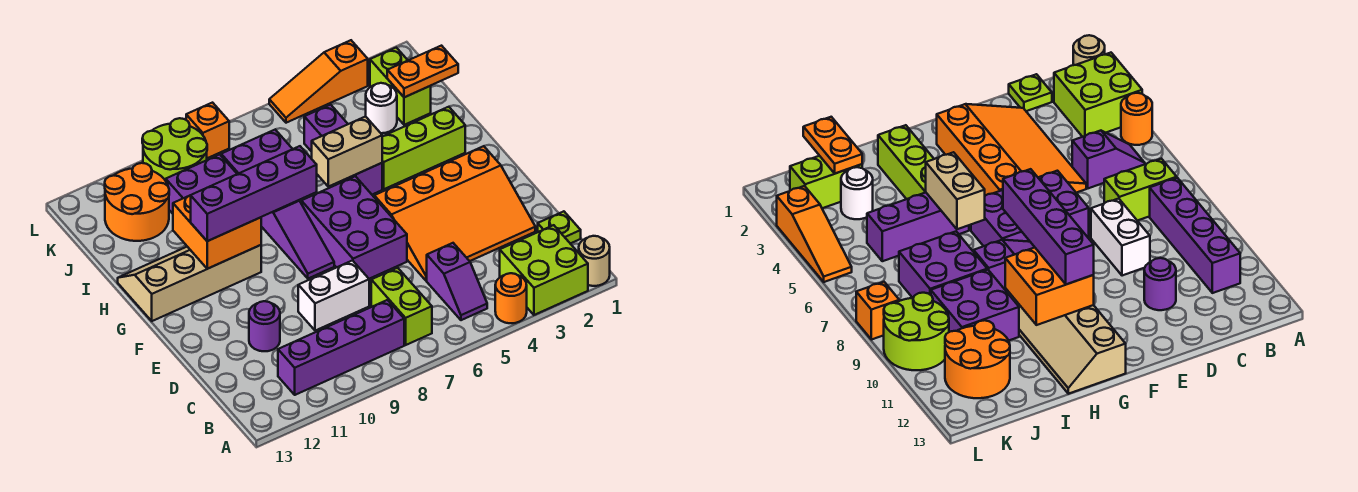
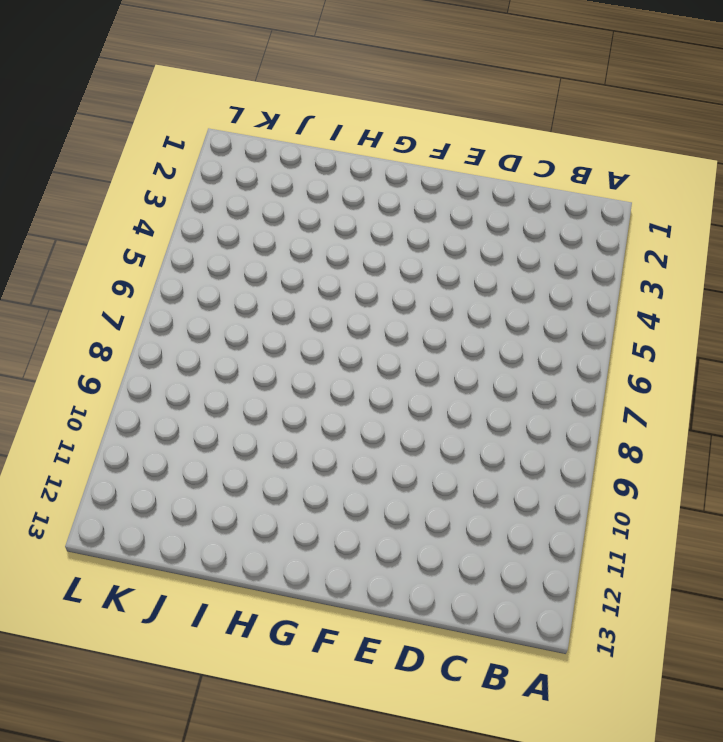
none -> tan 1x1 round brick [579,236,610,286]
none -> lime 2x2 brick [500,225,588,315]
none -> orange 1x1 round brick [495,273,527,323]

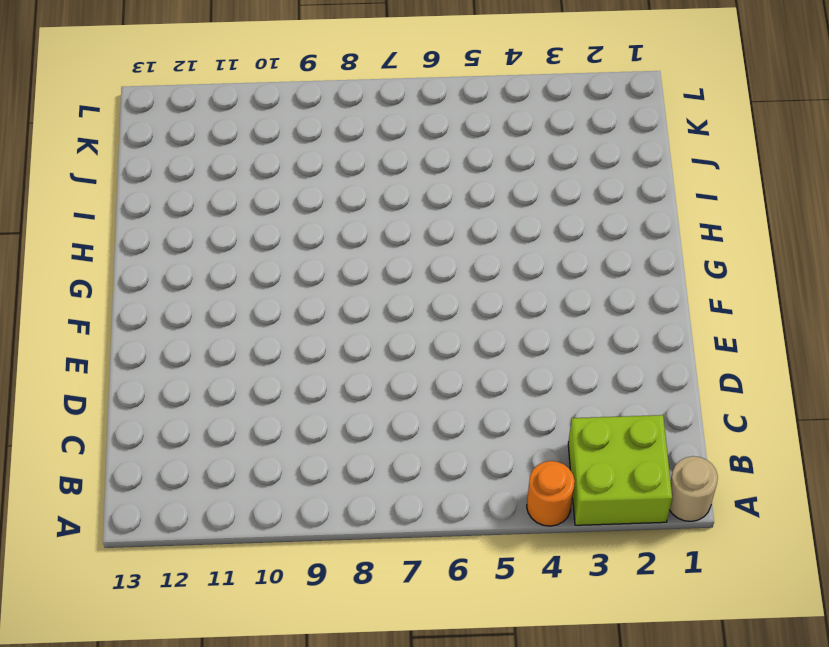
none -> purple 1x2 slope [427,243,487,320]
none -> lime 1x2 brick [371,268,432,345]
none -> purple 1x4 brick [278,300,404,395]

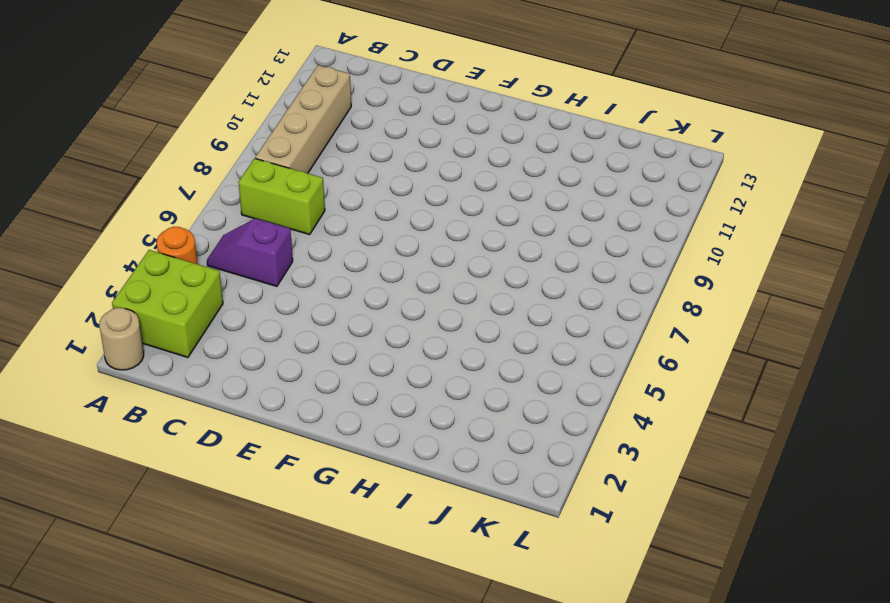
tan 1x4 brick [255,65,351,173] -> purple 1x4 brick [278,300,404,395]
none -> lime 1x1 plate [538,211,581,244]
none -> orange 3x4 slope [374,146,535,281]
none -> white 1x2 brick [298,261,369,331]

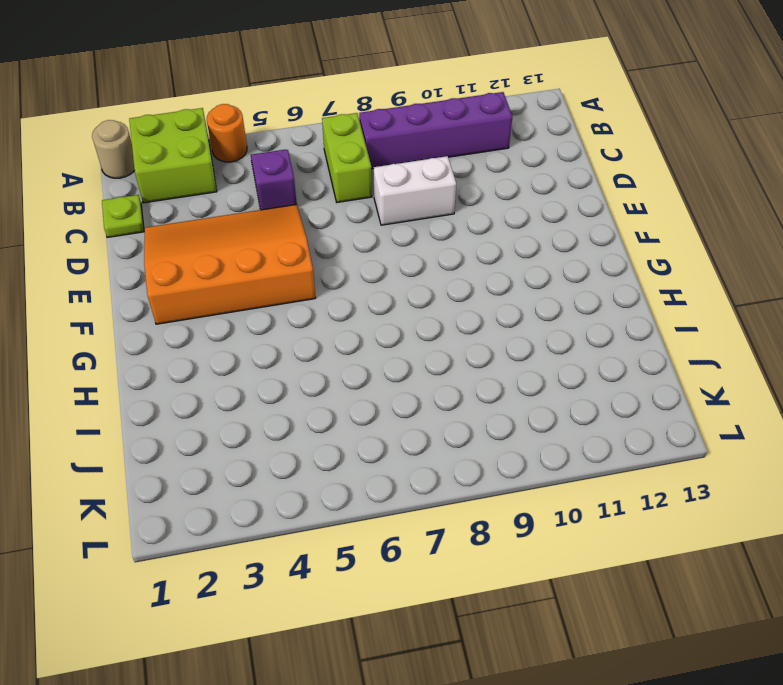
none -> purple 1x1 round brick [249,301,280,351]
none -> purple 2x3 brick [301,176,407,279]
none -> purple 1x3 slope [261,200,334,279]

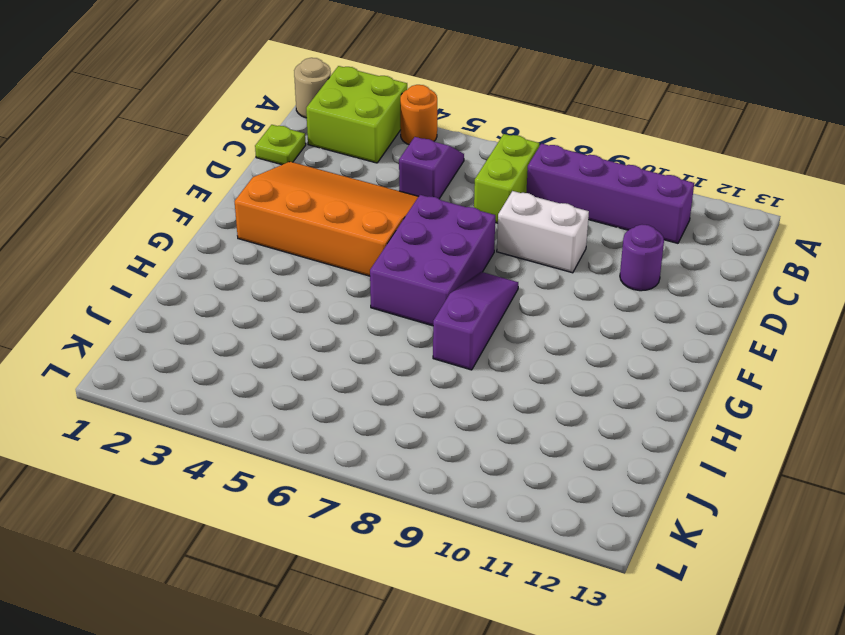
none -> tan 2x4 slope [118,245,261,321]
none -> lime 1x3 brick [382,107,465,189]
none -> purple 1x3 brick [304,105,382,195]

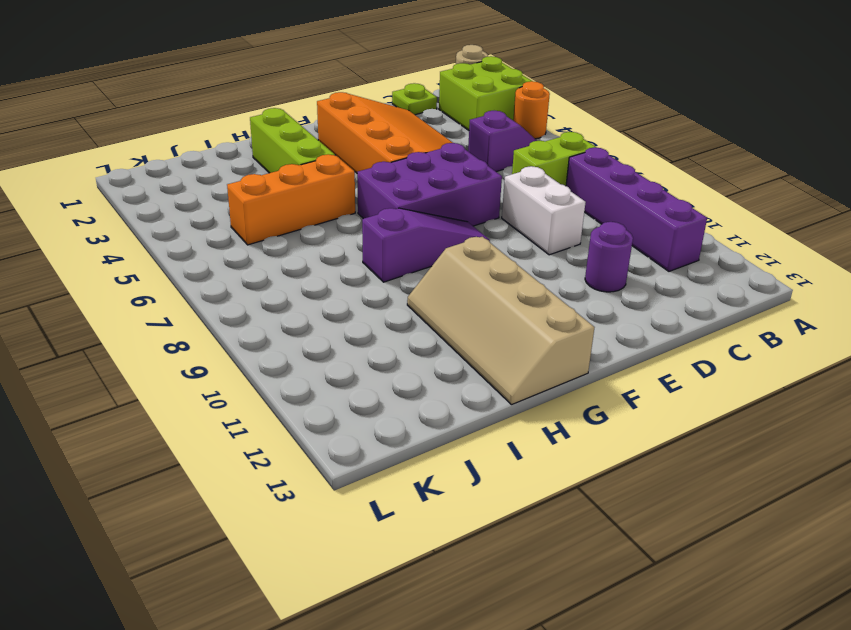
orange 1x3 brick [227,154,355,245] -> purple 1x3 brick [304,105,382,195]
none -> purple 2x2 brick [221,130,292,174]
none -> purple 2x2 brick [166,155,237,214]
none -> lime 1x2 brick [370,48,431,125]

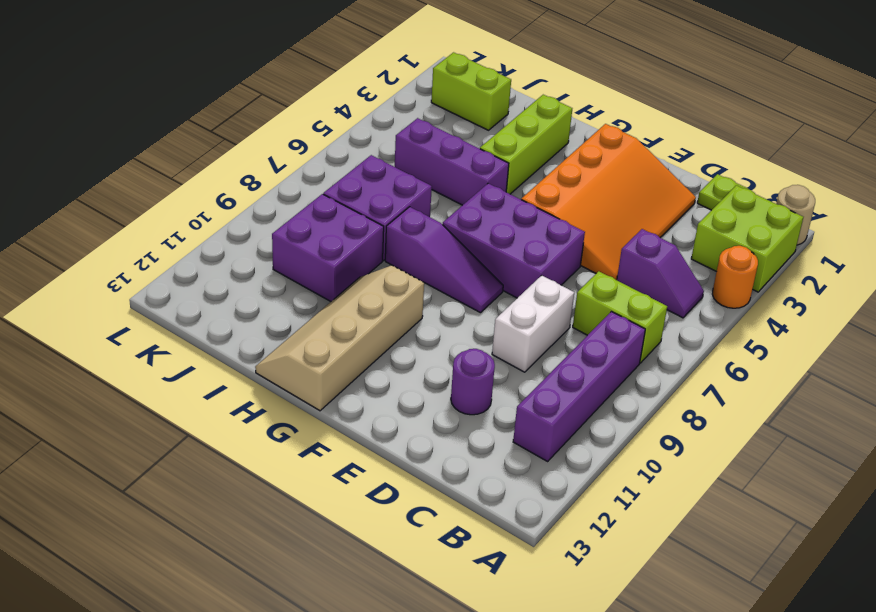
none -> white 1x1 round brick [366,83,397,133]
none -> orange 2x2 round brick [105,163,169,241]
none -> lime 2x2 round brick [142,118,207,181]

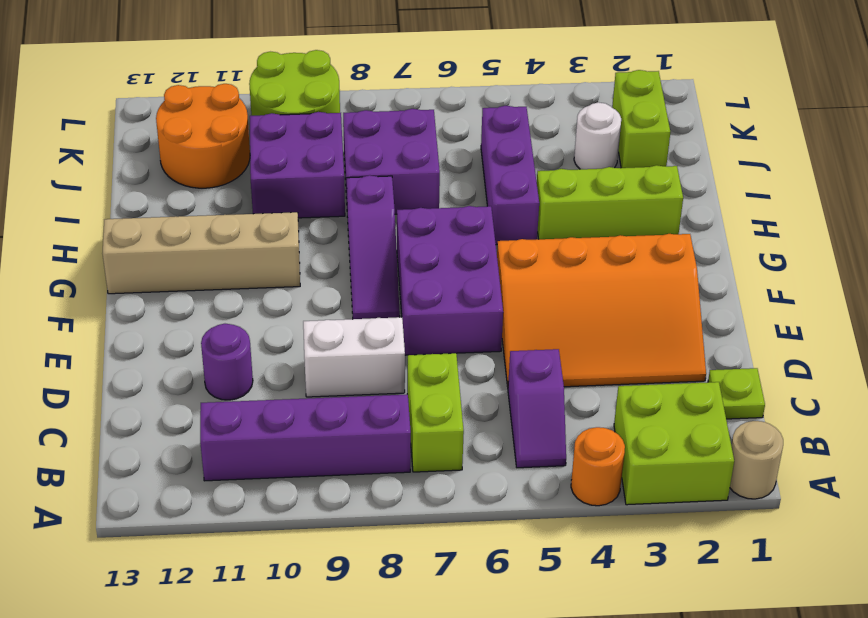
none -> orange 1x3 slope [269,40,368,123]
none -> orange 1x1 brick [186,103,229,158]
none -> orange 2x2 brick [173,195,261,269]

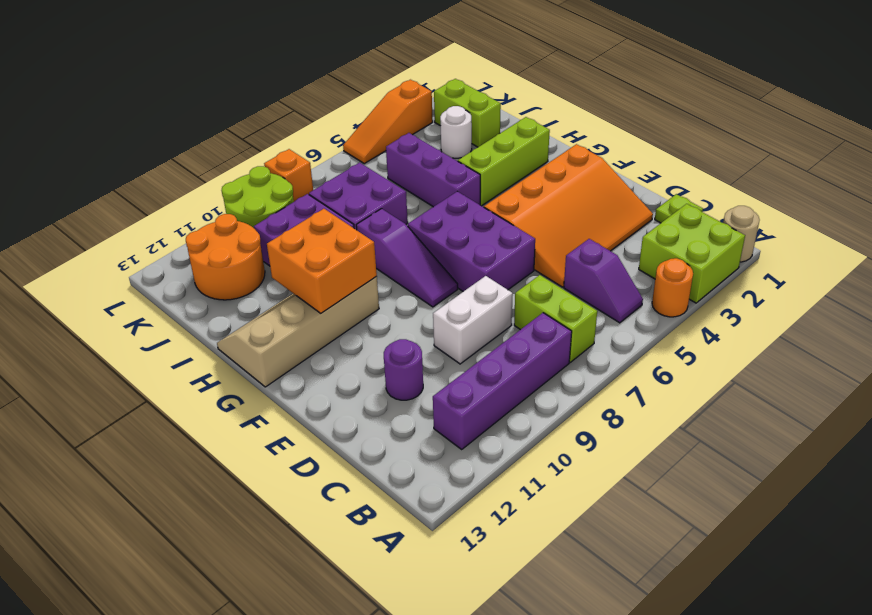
none -> tan 1x2 brick [312,116,382,187]
none -> orange 1x2 plate [387,46,458,97]
none -> purple 1x4 brick [191,146,317,241]

